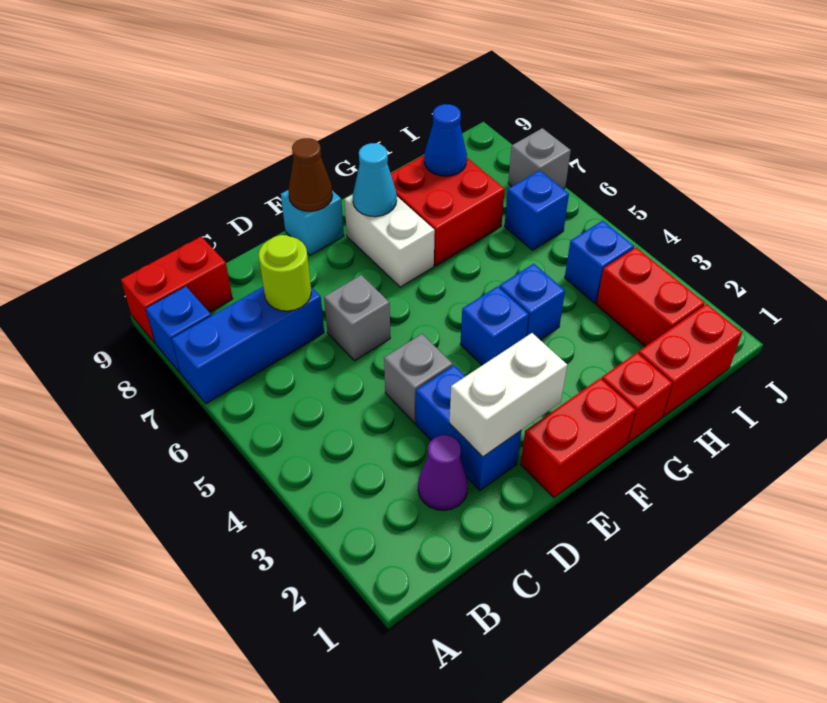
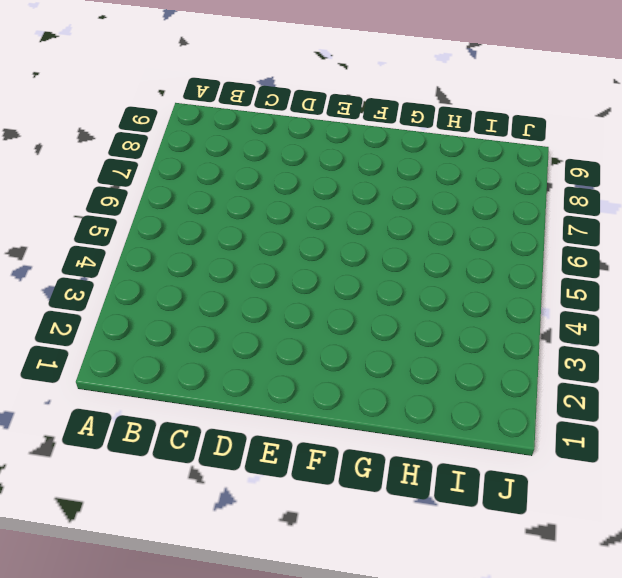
none -> blue 1x3 brick [172,287,324,404]
none -> blue 1x1 brick [146,286,211,373]
none -> red 1x2 brick [121,237,233,343]

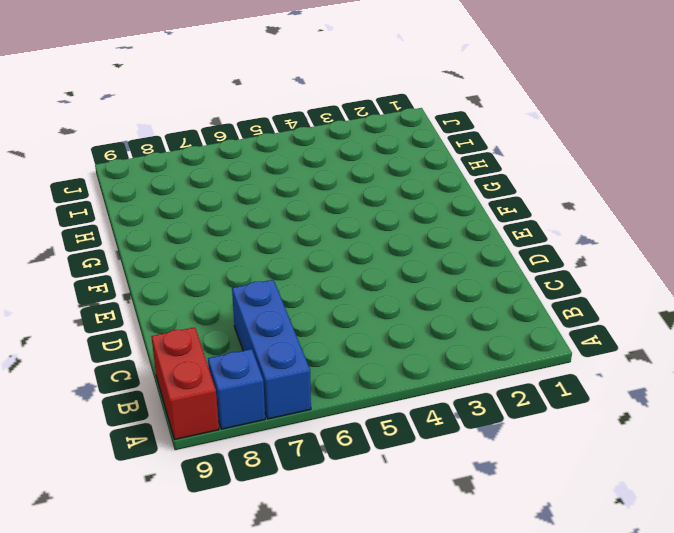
none -> purple 1x1 cone [418,435,468,511]
none -> blue 1x2 brick [416,365,521,491]
none -> grey 1x1 brick [384,334,453,423]

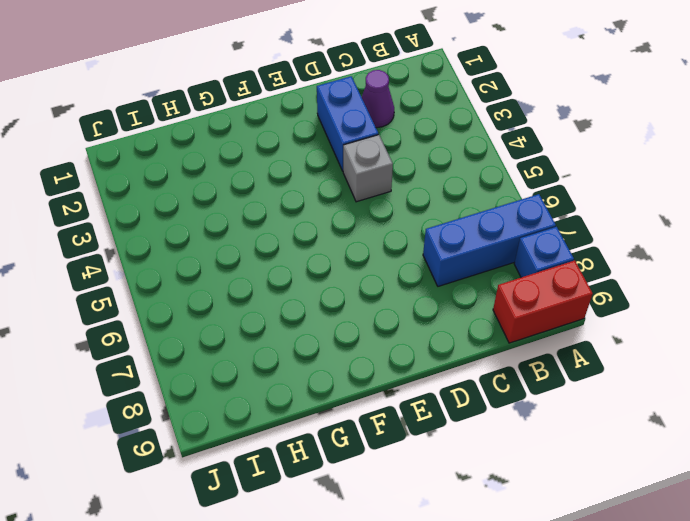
none -> grey 1x1 brick [324,275,390,361]
none -> red 1x2 brick [520,378,636,498]
none -> cyan 1x1 brick [281,190,344,255]

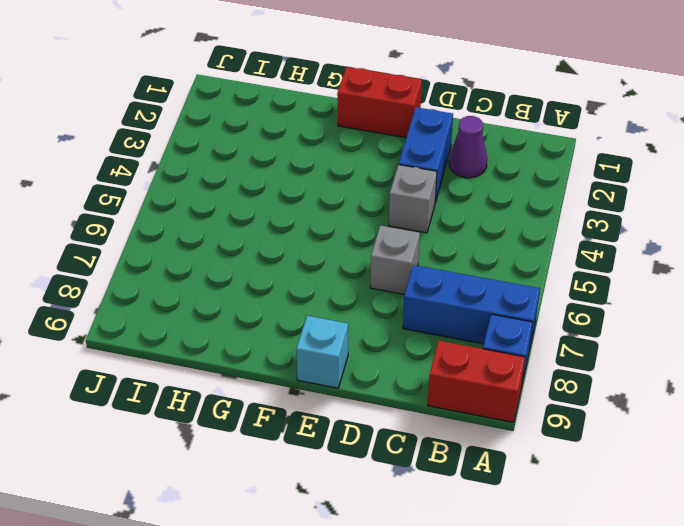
none -> blue 1x1 brick [460,286,529,365]
none -> white 1x2 brick [344,195,435,287]
none -> red 1x1 brick [602,353,672,443]

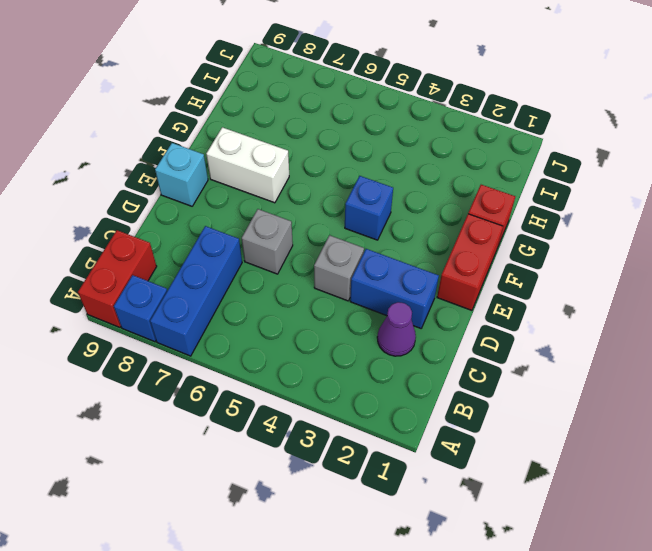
none -> blue 1x1 brick [499,264,565,340]
none -> red 2x2 brick [391,155,505,266]
none -> red 1x2 brick [638,304,742,417]

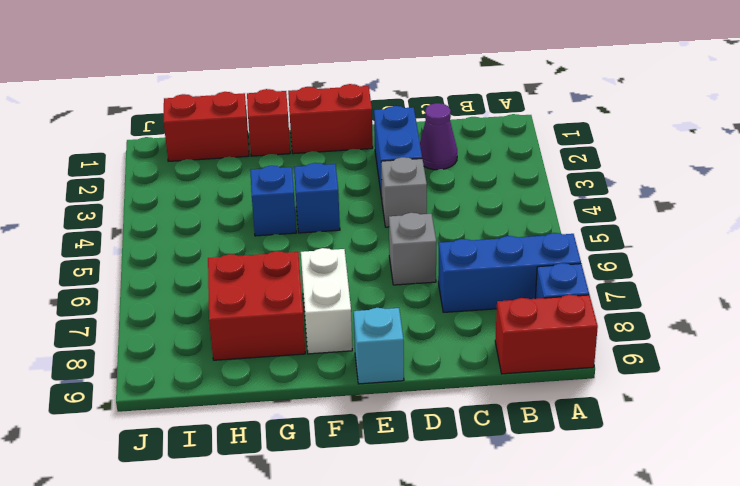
none -> red 1x2 brick [596,247,705,346]
none -> blue 1x1 brick [565,221,634,303]
none -> blue 1x1 brick [504,170,569,250]

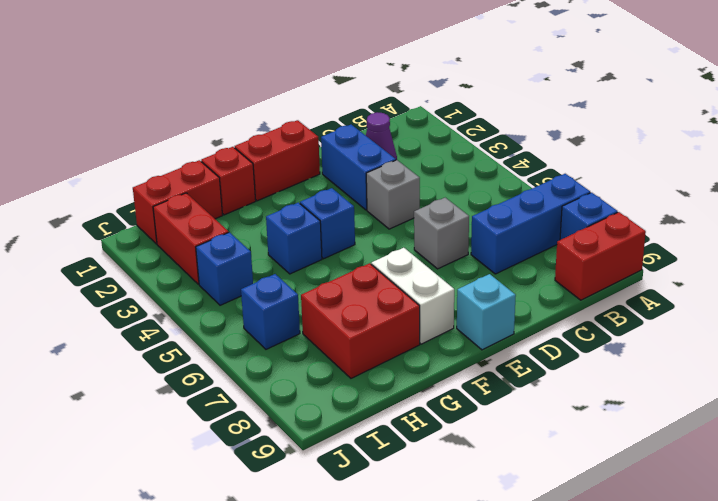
none -> grey 1x1 brick [508,128,571,189]
none -> lime 1x1 round brick [259,235,311,311]
none -> white 1x2 brick [450,333,567,457]

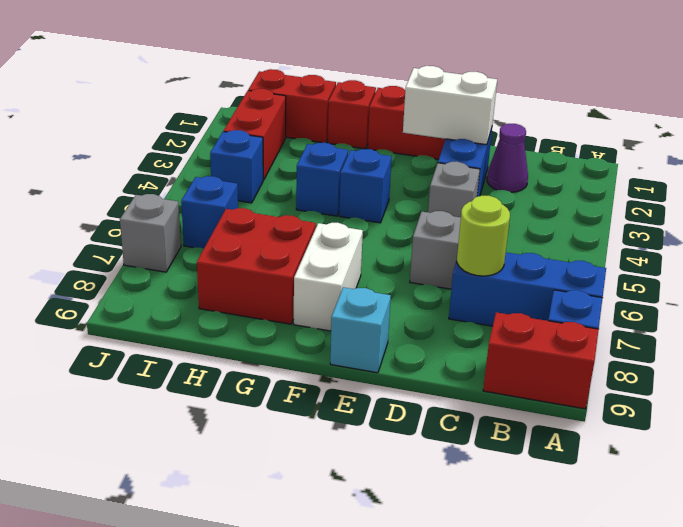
none -> brown 1x1 cone [288,138,333,211]
none -> cyan 1x1 cone [353,143,397,217]
none -> blue 1x1 cone [424,104,467,176]

